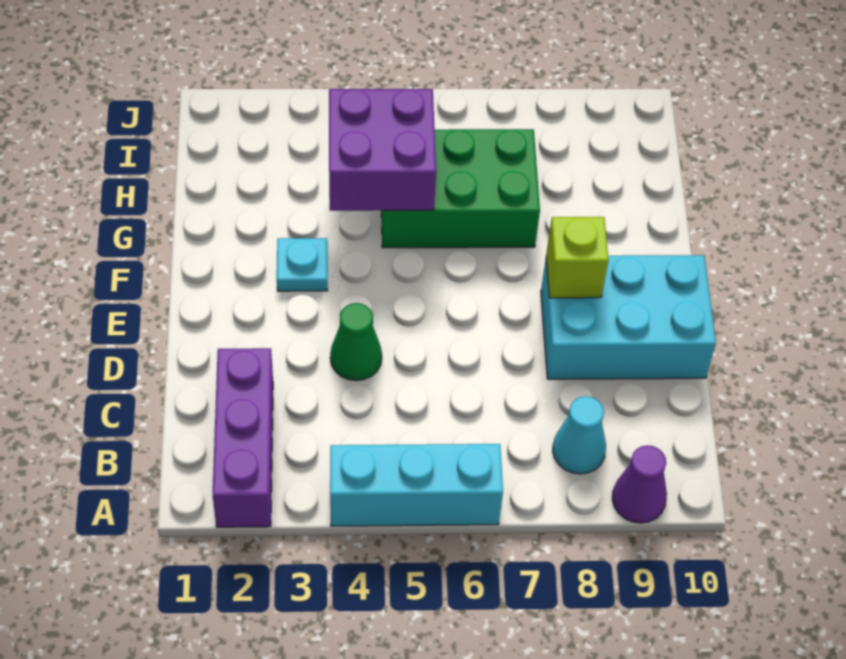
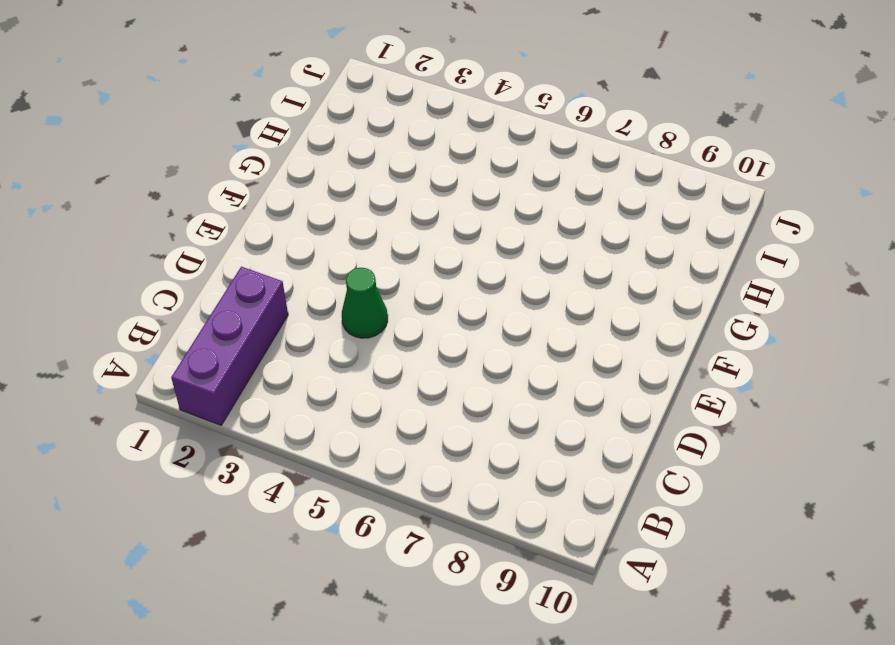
none -> cyan 1x3 brick [330,444,503,526]
none -> purple 1x1 cone [612,445,667,523]

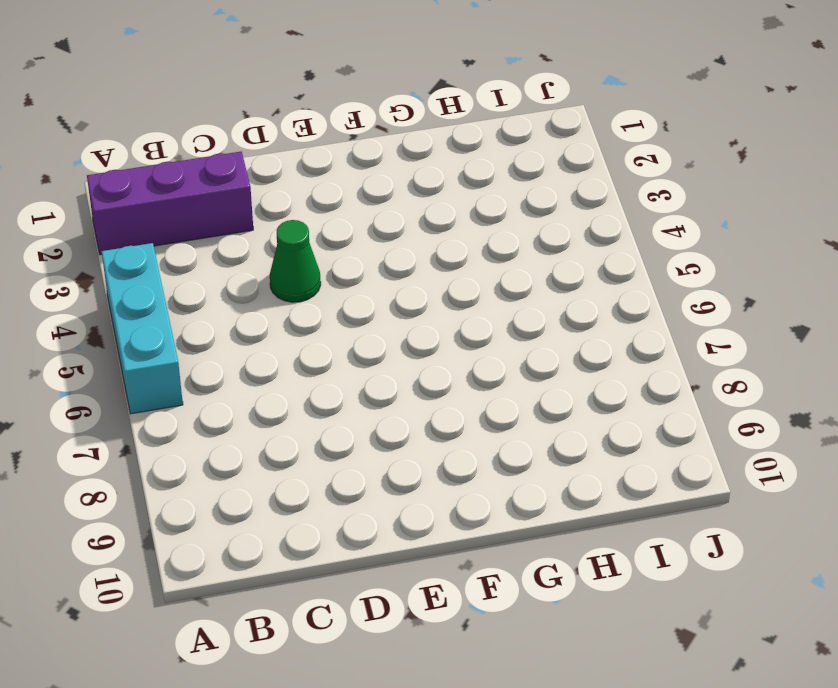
none -> purple 1x1 cone [612,445,667,523]
none -> cyan 1x1 cone [553,396,606,474]

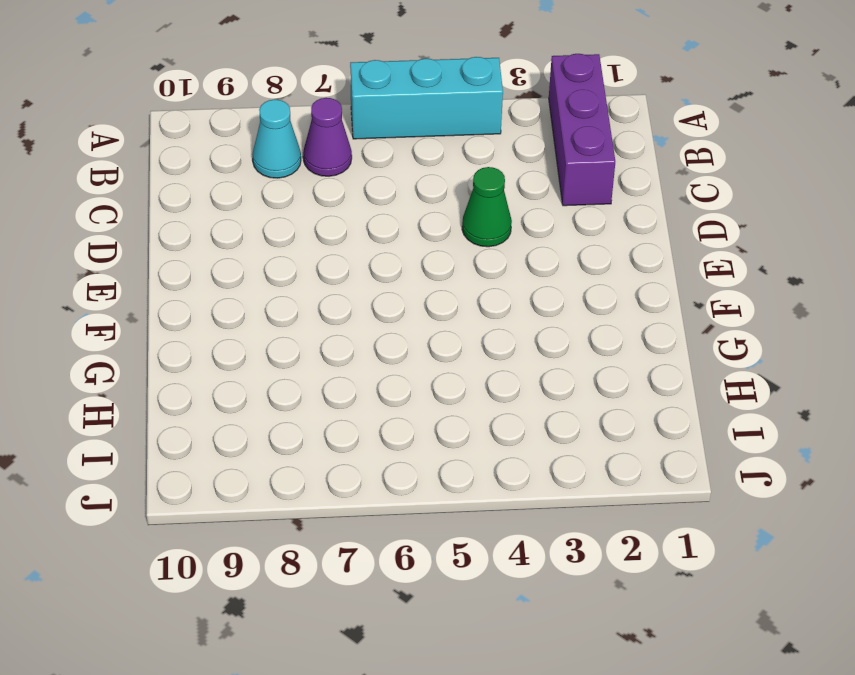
purple 1x1 cone [303,98,352,176] -> purple 1x1 cone moved to [612,445,667,523]
none -> cyan 2x3 brick [541,255,716,379]
none -> cyan 1x1 plate [277,238,328,291]

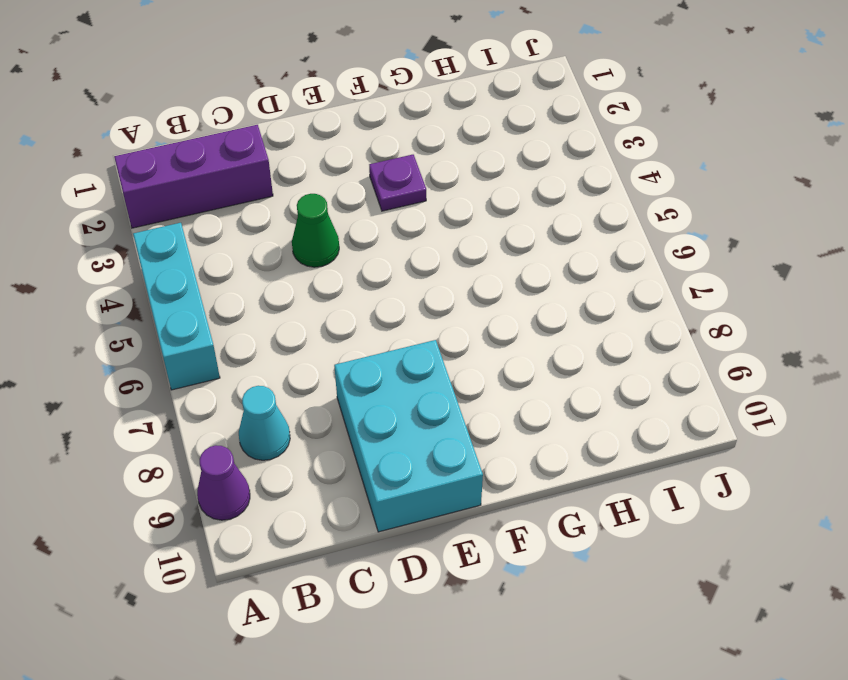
purple 1x1 plate [369,155,426,211] -> cyan 1x1 plate [277,238,328,291]
none -> green 2x3 brick [381,129,540,248]
none -> lime 1x1 brick [546,217,609,298]

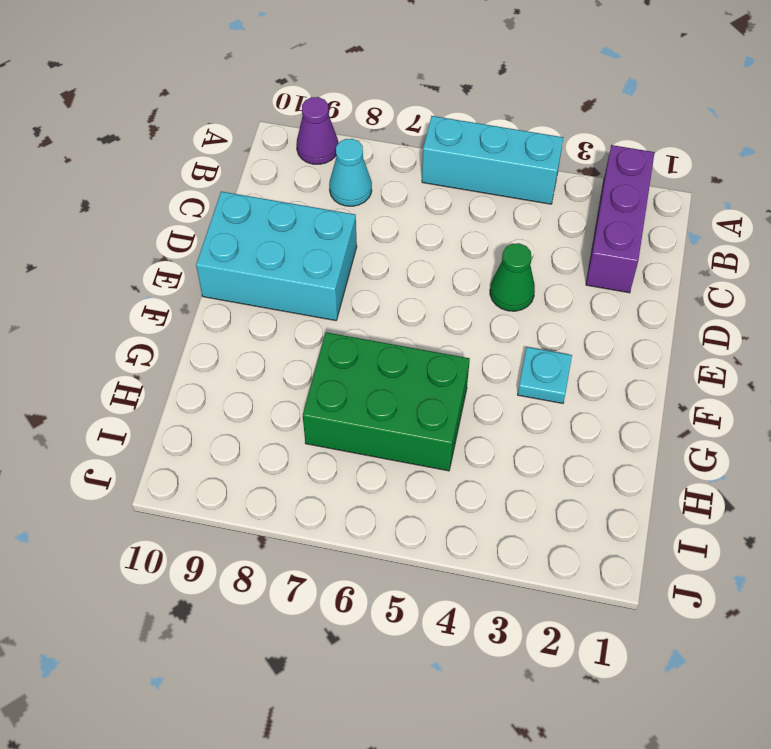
none -> lime 1x1 brick [546,217,609,298]
none -> purple 2x2 brick [329,89,436,211]

